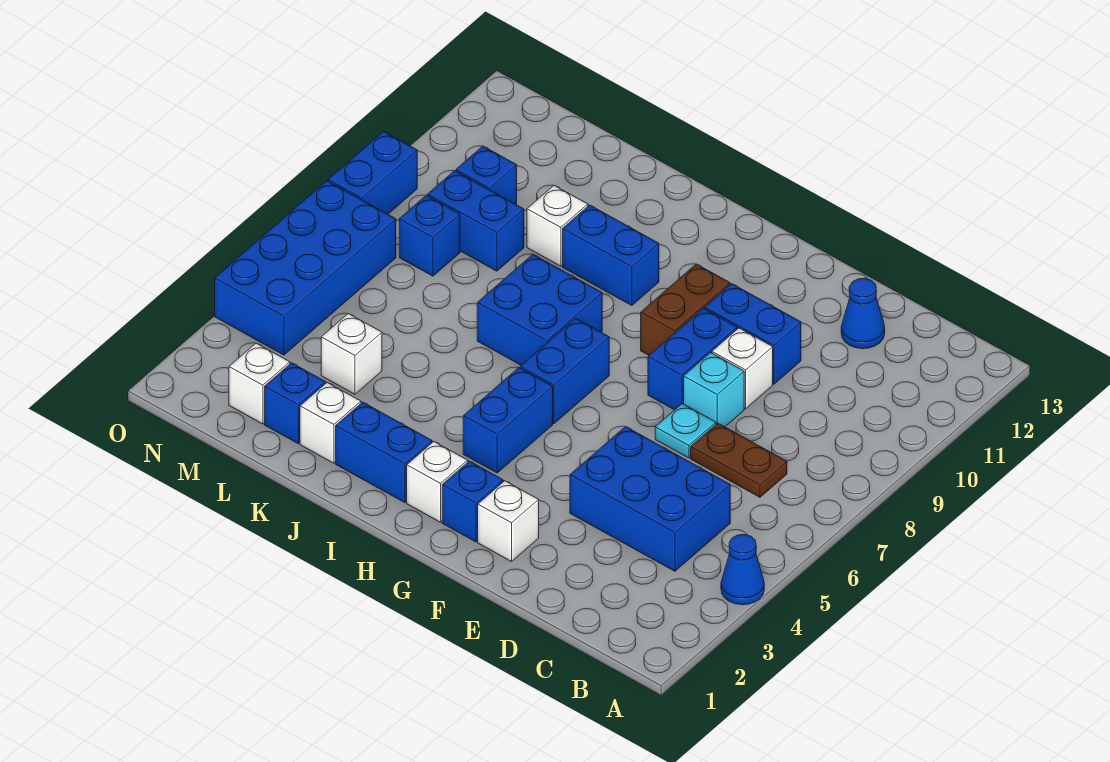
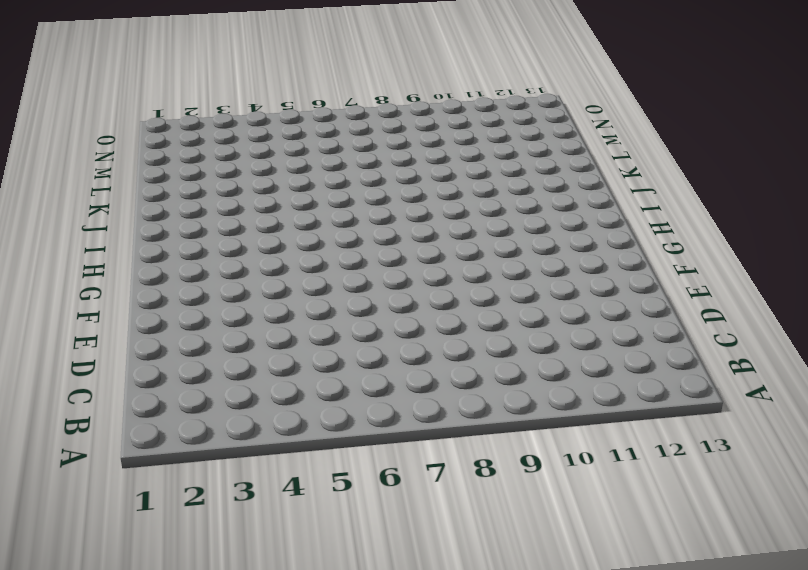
none -> blue 1x1 cone [721,535,764,605]
none -> blue 2x3 brick [570,427,730,571]
none -> brown 1x2 plate [691,423,787,497]

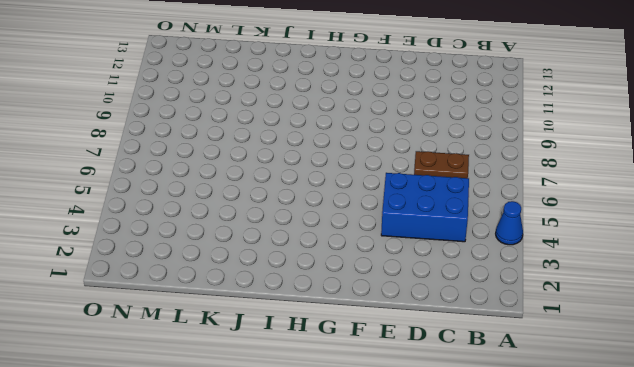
none -> blue 1x1 cone [841,278,885,349]
none -> cyan 1x1 plate [655,404,716,458]
none -> cyan 1x1 brick [684,353,744,427]

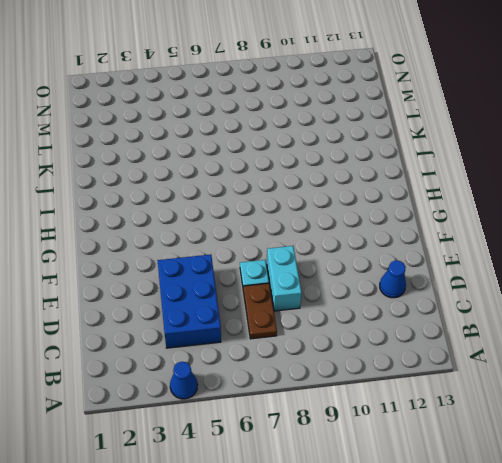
cyan 1x2 brick [267,246,302,311] -> cyan 1x1 brick [684,353,744,427]
none -> white 1x1 brick [712,328,773,409]
none -> blue 1x2 brick [705,284,801,384]
none -> white 1x1 brick [478,481,539,562]

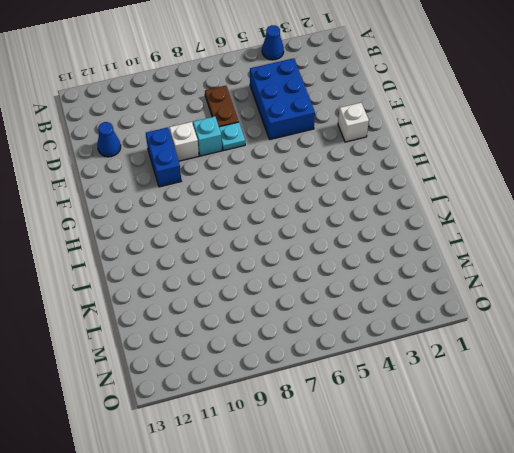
none -> blue 1x2 brick [648,308,737,410]
none -> blue 1x1 brick [442,461,503,542]
none -> brown 1x2 brick [641,264,730,355]

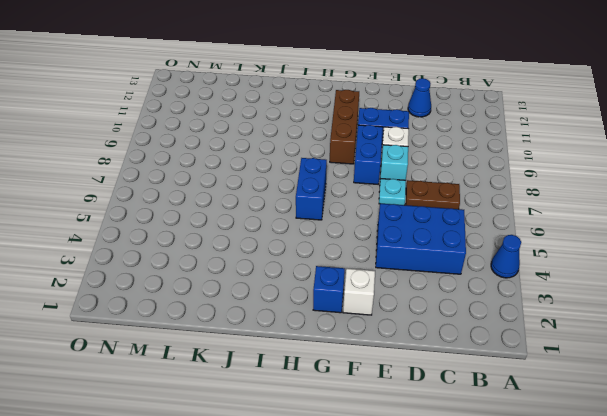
brown 1x3 brick [330,90,359,164] -> brown 1x2 brick [641,264,730,355]
none -> white 1x1 brick [407,442,468,522]
none -> blue 1x2 brick [463,368,553,473]
none -> blue 1x2 brick [336,402,432,503]

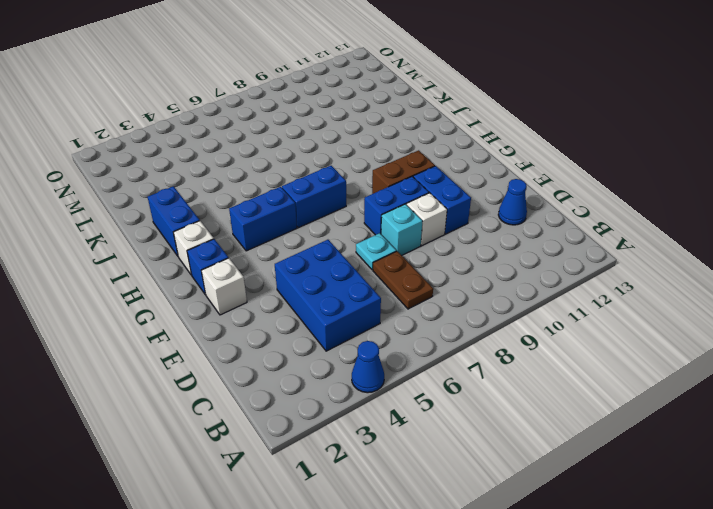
none -> blue 2x2 brick [477,254,602,365]
none -> blue 1x2 brick [563,205,659,305]
none -> white 1x1 brick [300,383,361,463]

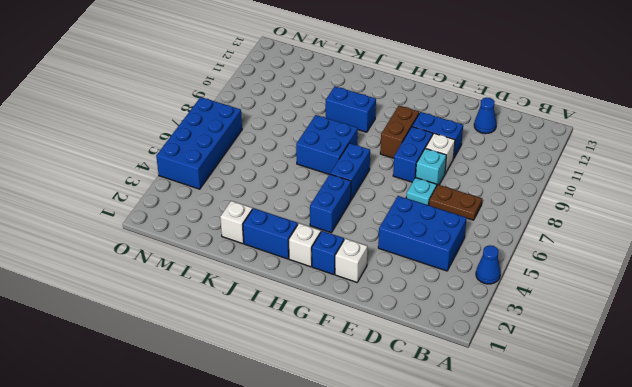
none -> white 1x1 brick [527,186,588,266]
none -> blue 1x1 brick [265,363,325,443]
none -> white 1x1 brick [321,314,382,394]

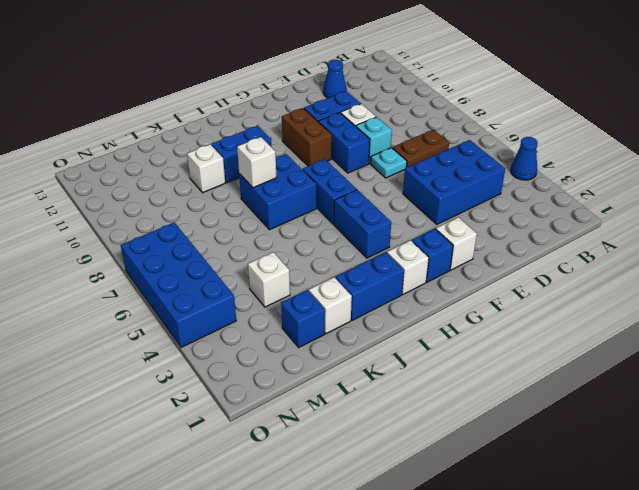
white 1x1 brick [237,137,277,188] -> white 1x1 brick moved to [229,343,290,424]
none -> blue 1x2 brick [428,171,524,271]
none -> blue 1x1 brick [399,195,460,276]
none -> blue 1x1 brick [456,146,517,204]

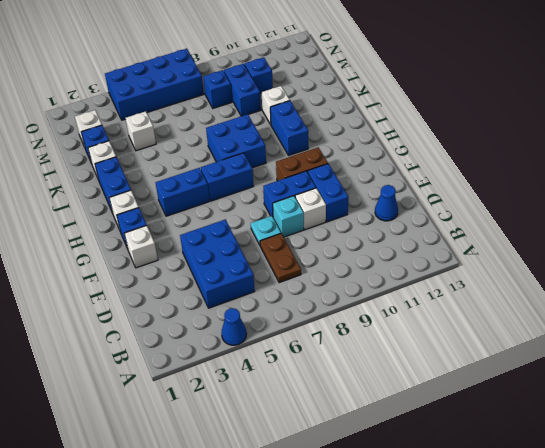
none -> blue 1x2 brick [328,132,417,214]

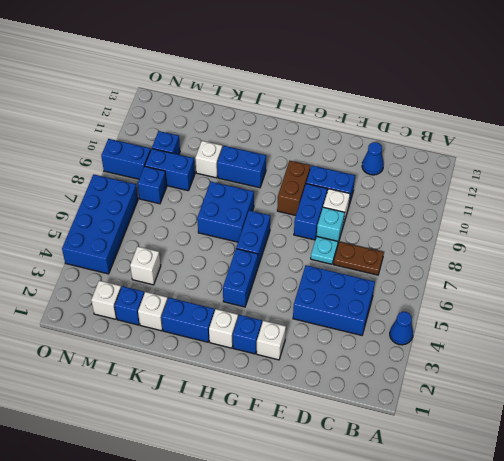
blue 1x2 brick [101,139,151,179] -> blue 1x2 brick turned to [328,132,417,214]

